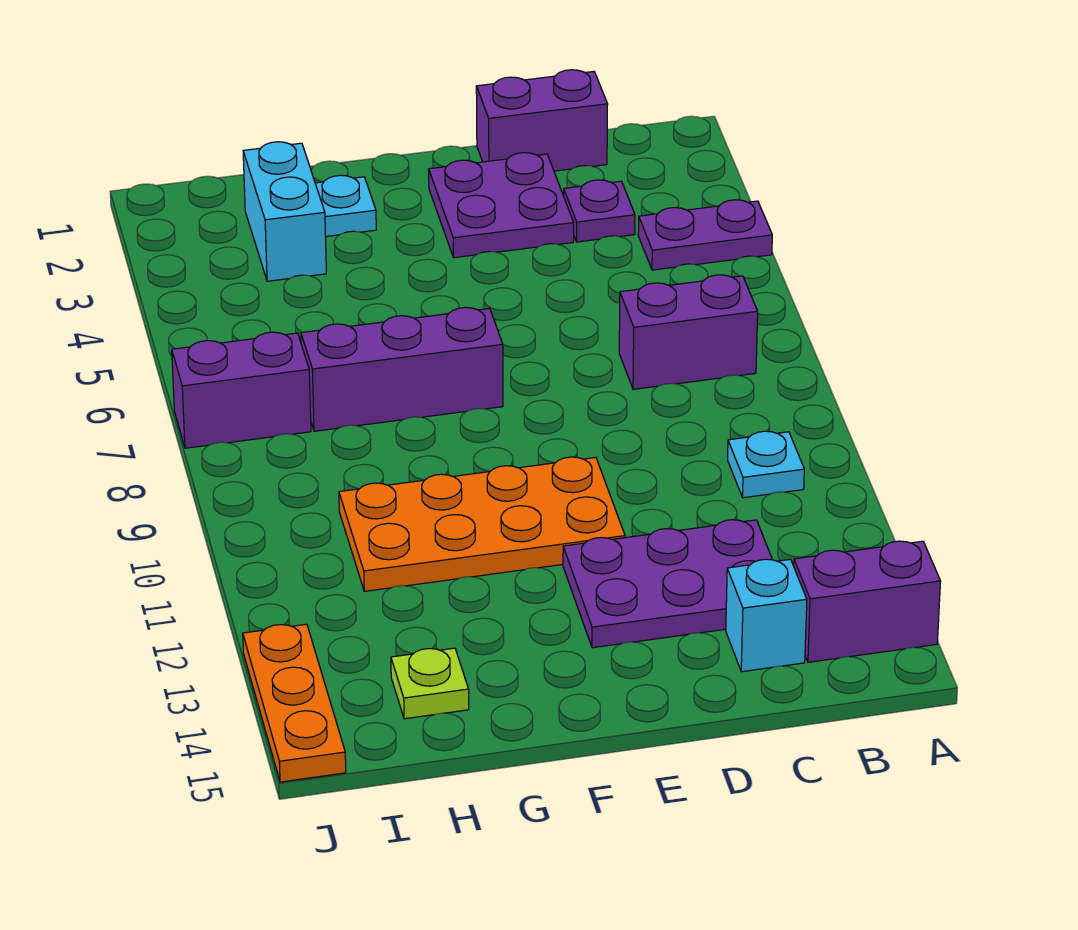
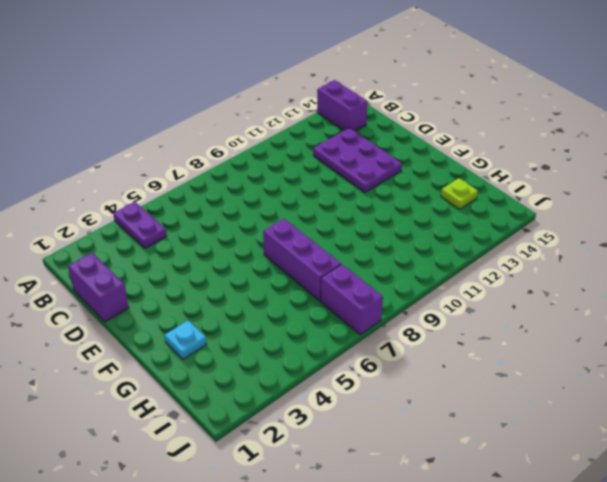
none -> purple 1x2 brick [619,275,758,389]
none -> cyan 1x1 plate [728,431,804,498]
none -> purple 1x1 plate [564,180,635,242]

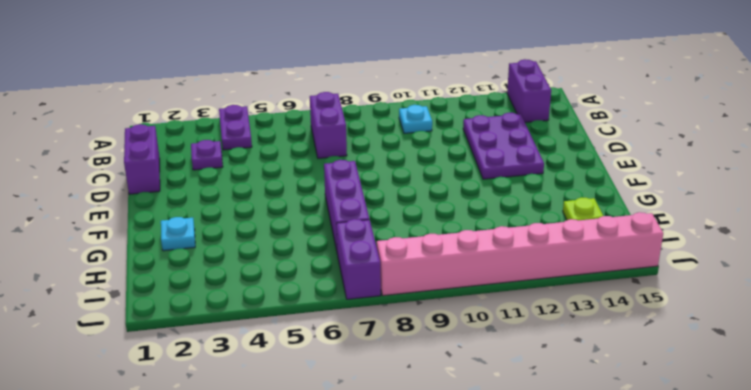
pink 1x8 brick [377,212,663,296] -> orange 1x3 plate [243,624,346,782]
none -> cyan 1x1 brick [726,559,807,672]
none -> purple 2x2 plate [429,153,574,258]
none -> orange 2x4 plate [339,457,625,591]

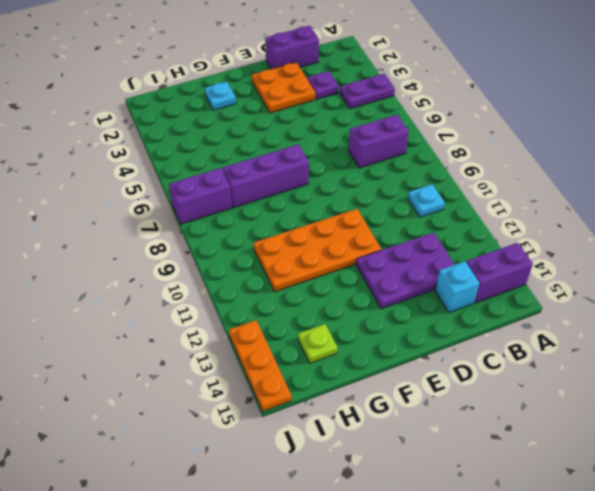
orange 2x2 plate [252,62,316,113] -> purple 2x2 plate [429,153,574,258]
none -> cyan 1x2 brick [243,142,326,281]

